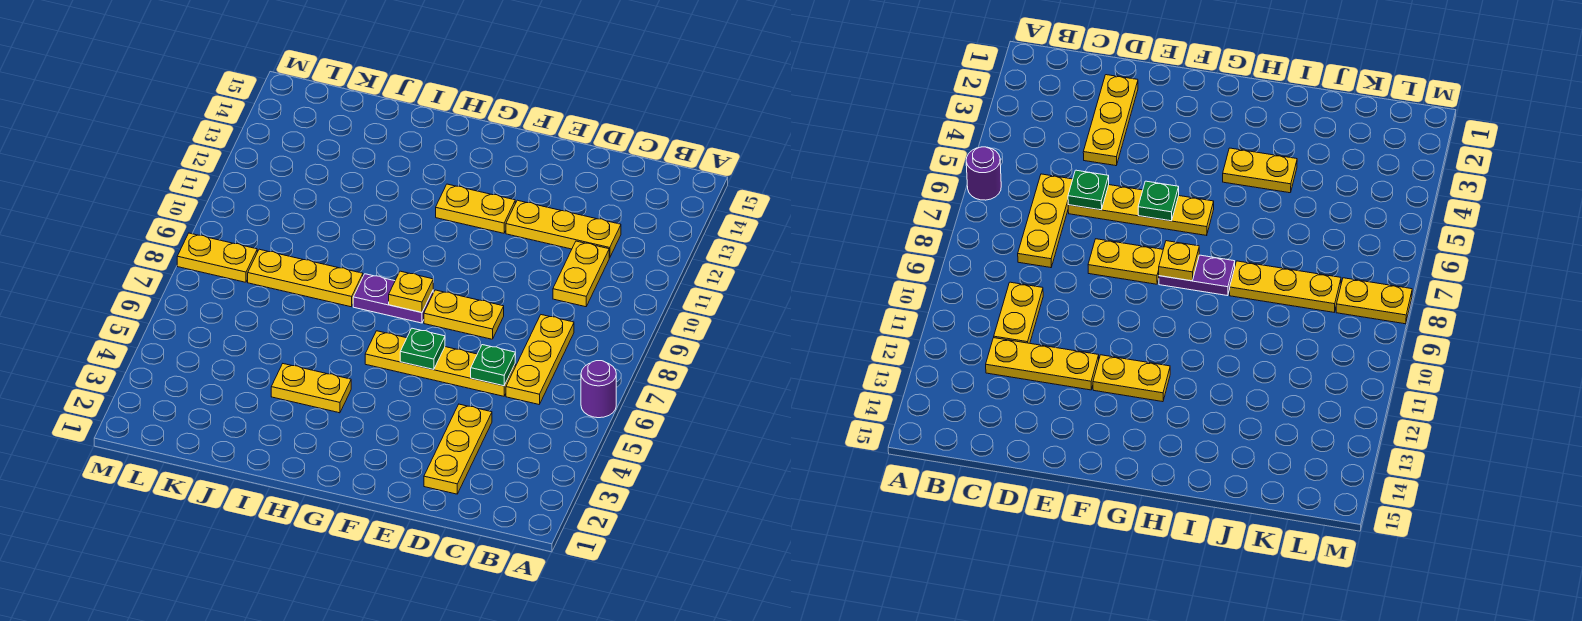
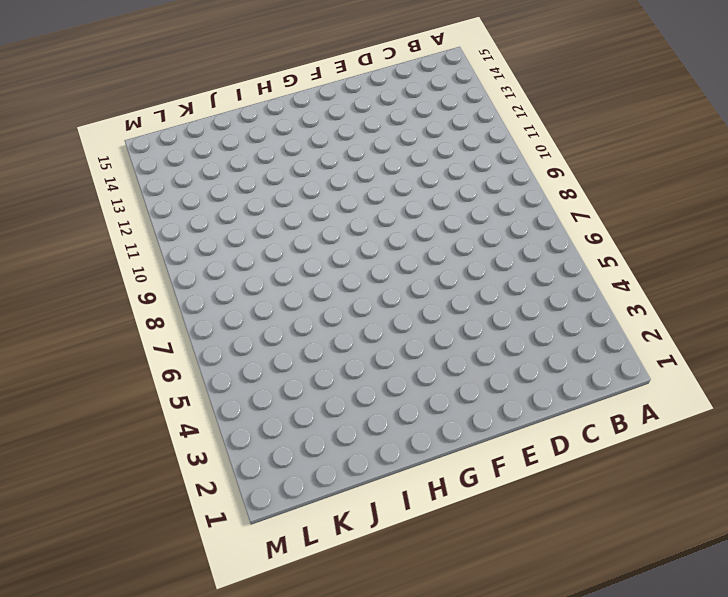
none -> purple 1x1 round brick [581,361,616,418]
none -> yellow 1x3 plate [506,315,574,404]
none -> yellow 1x2 plate [553,241,609,307]

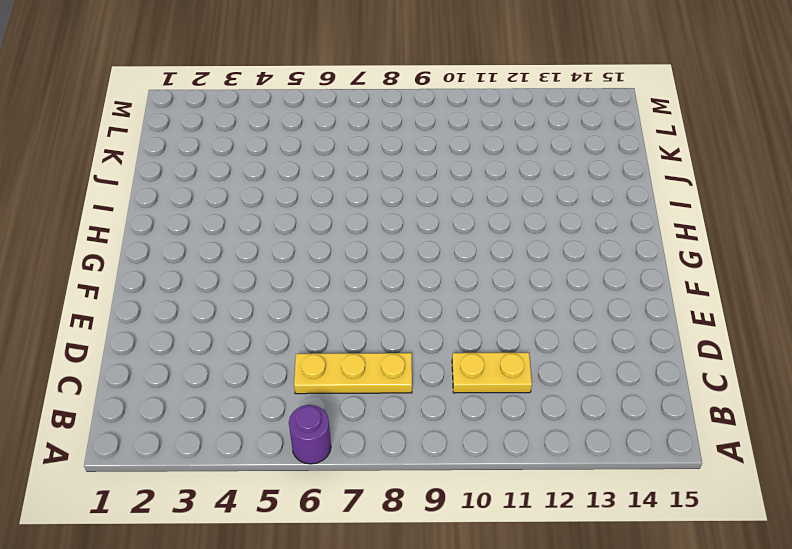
none -> yellow 1x3 plate [506,200,621,258]
none -> yellow 1x3 plate [424,404,492,494]
none -> yellow 1x4 plate [365,331,515,396]

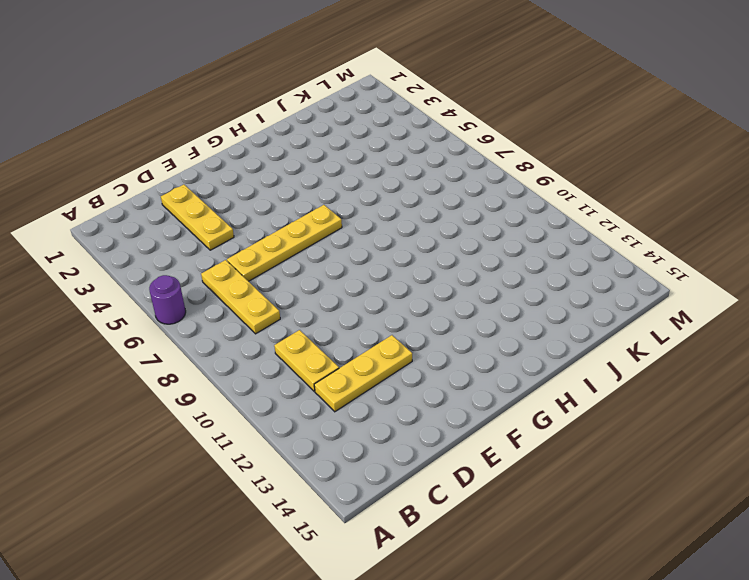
none -> yellow 1x2 plate [424,290,504,339]
none -> yellow 1x2 plate [436,184,515,233]
none -> purple 1x2 plate [353,274,433,323]

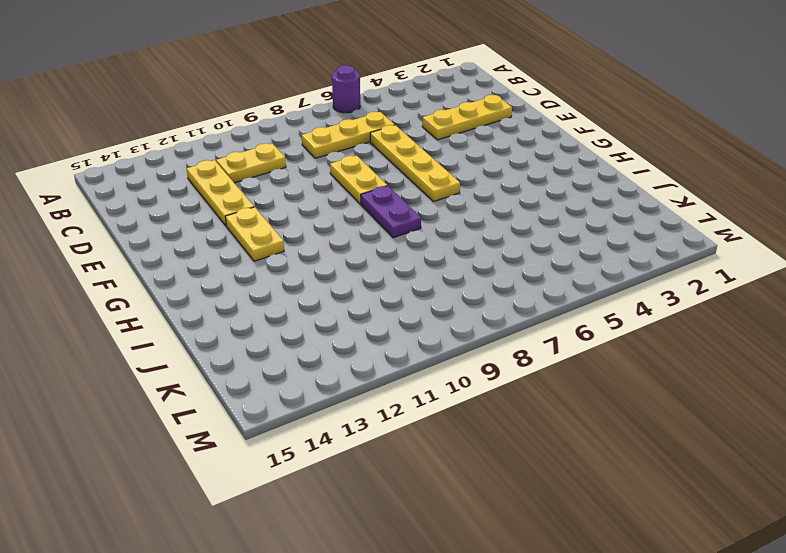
none -> yellow 1x2 plate [271,364,351,413]
none -> yellow 1x3 plate [248,249,363,307]
none -> yellow 1x2 plate [177,233,257,282]

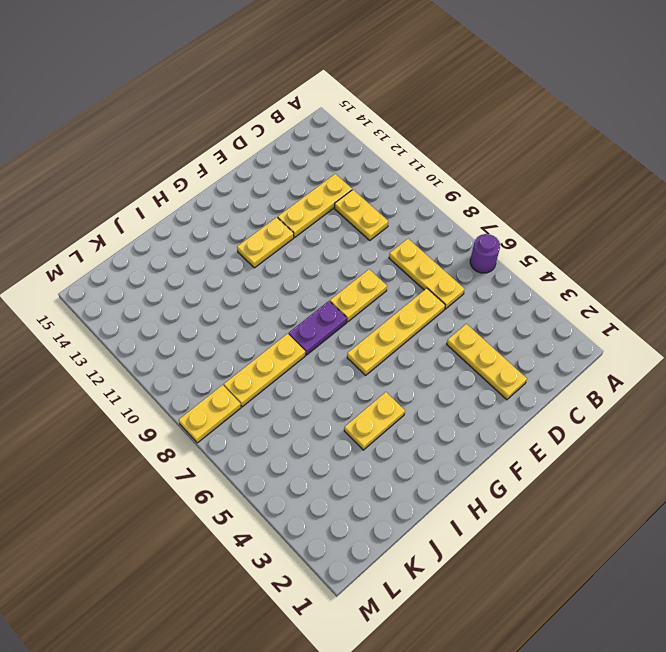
none -> green 1x1 plate [471,345,515,386]
none -> green 1x1 plate [400,328,445,370]
none -> yellow 1x1 plate [389,271,433,312]

